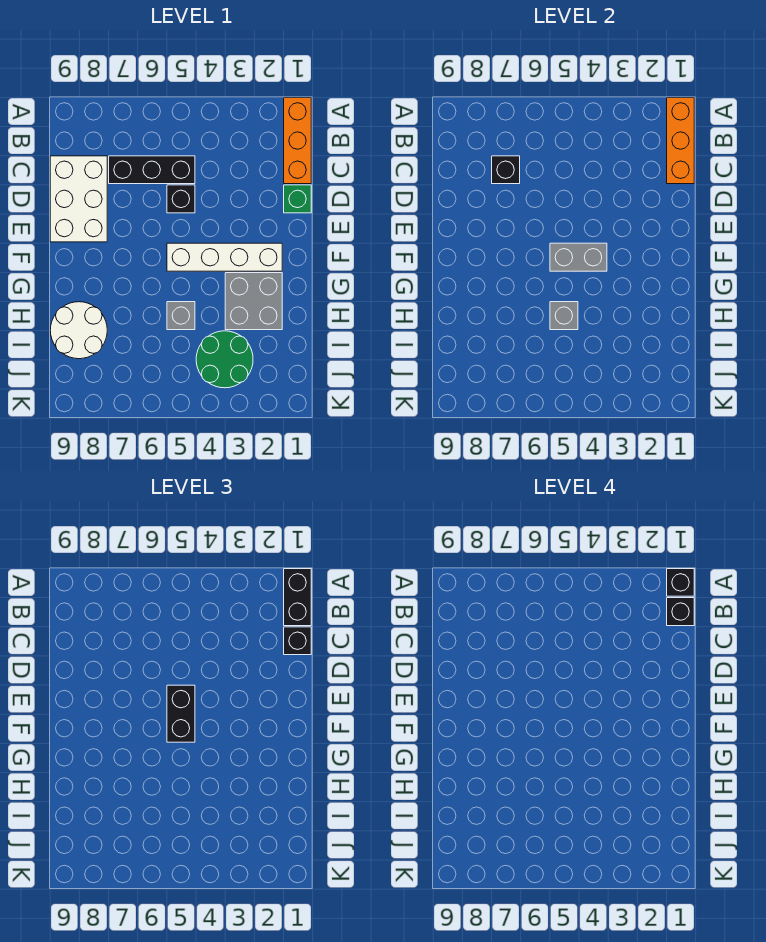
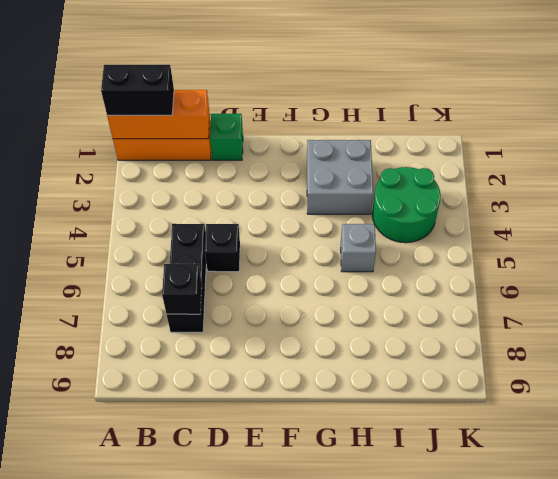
none -> white 2x3 brick [50,156,107,242]
none -> white 1x4 brick [167,243,282,271]
none -> white 2x2 round brick [50,302,107,359]

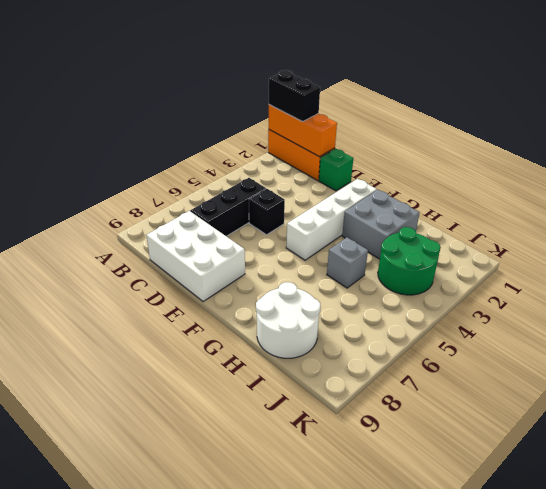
none -> black 1x1 brick [492,156,520,184]
none -> grey 1x2 brick [550,243,607,271]
none -> grey 1x1 brick [550,302,578,330]

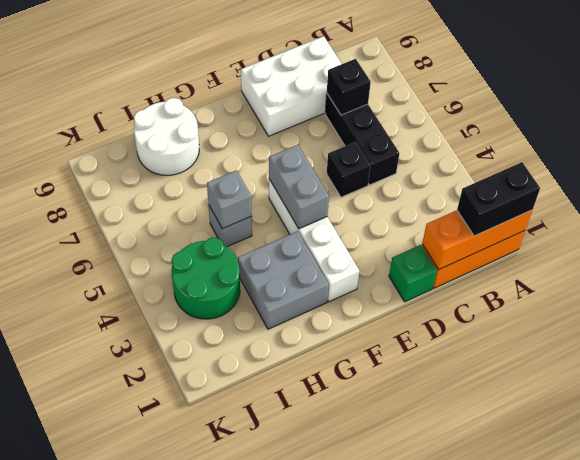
none -> black 1x1 brick [284,627,311,655]
none -> black 1x2 brick [167,685,195,742]
none -> black 1x1 brick [667,569,694,596]

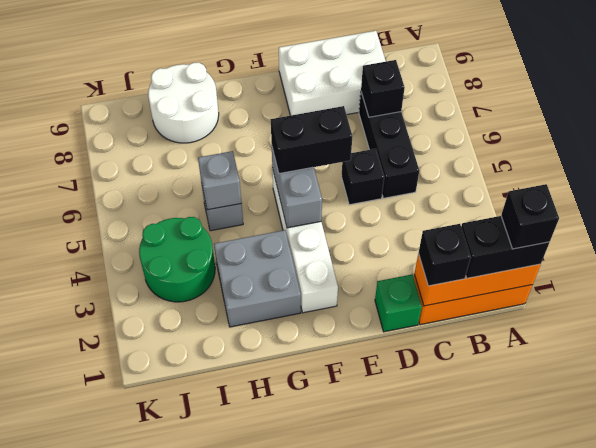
none -> black 1x1 brick [667,598,694,626]

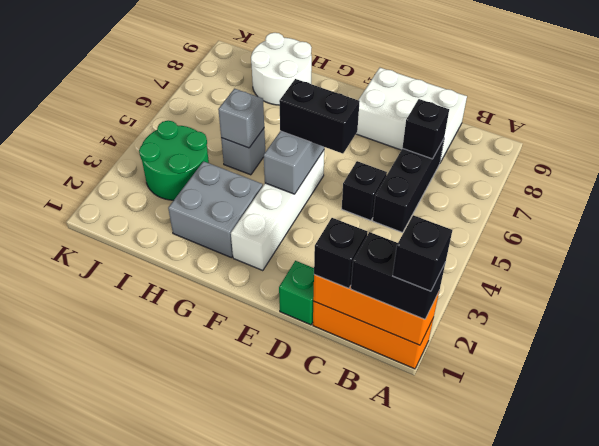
none -> black 1x1 brick [667,598,694,626]

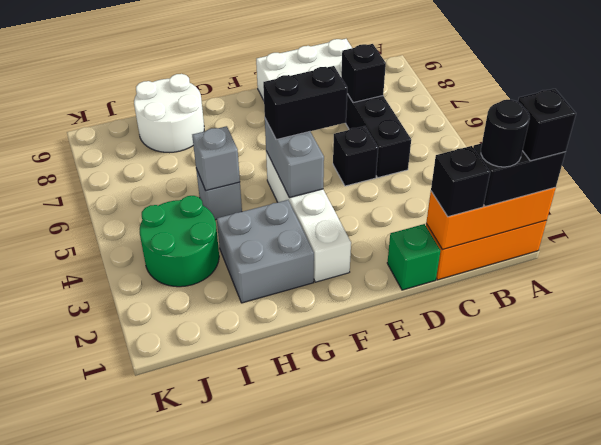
black 1x1 round brick [481,100,530,167] -> black 1x1 brick [667,598,694,626]

